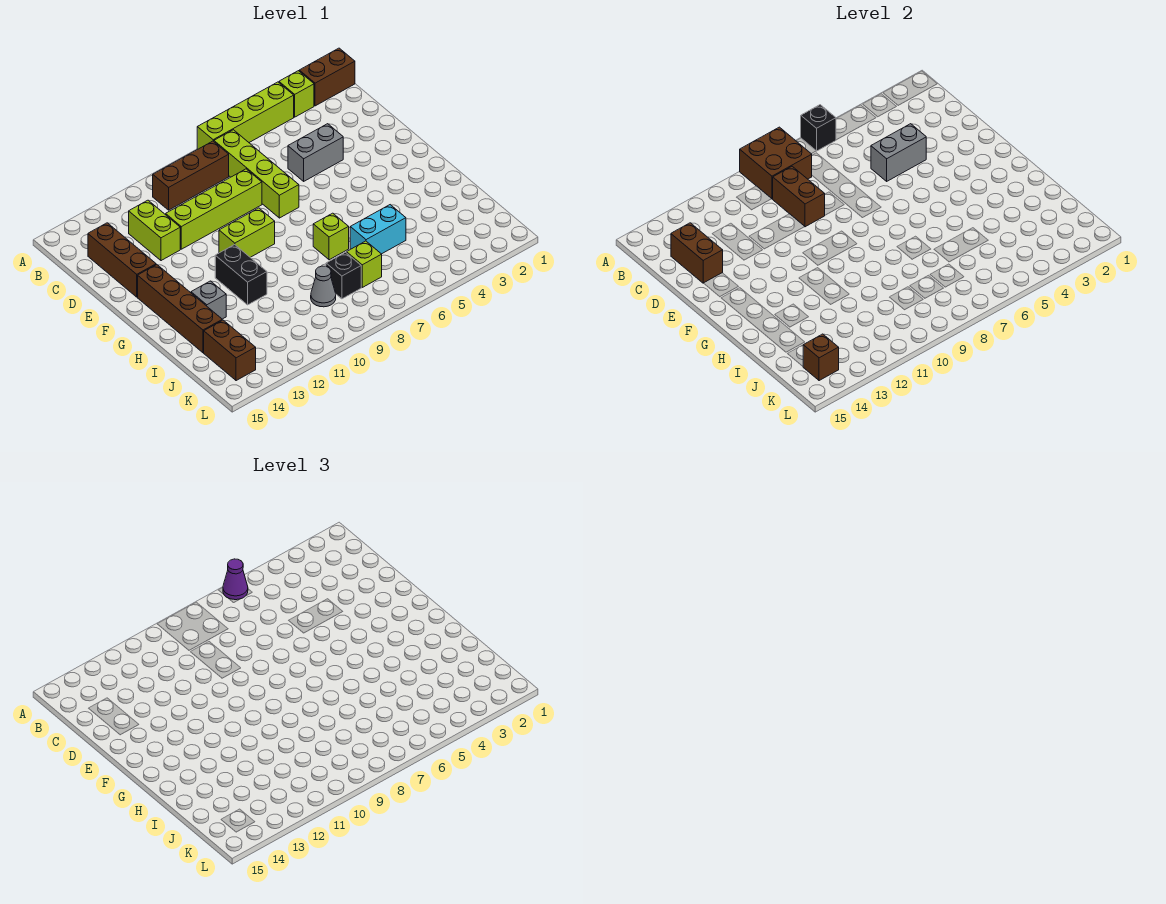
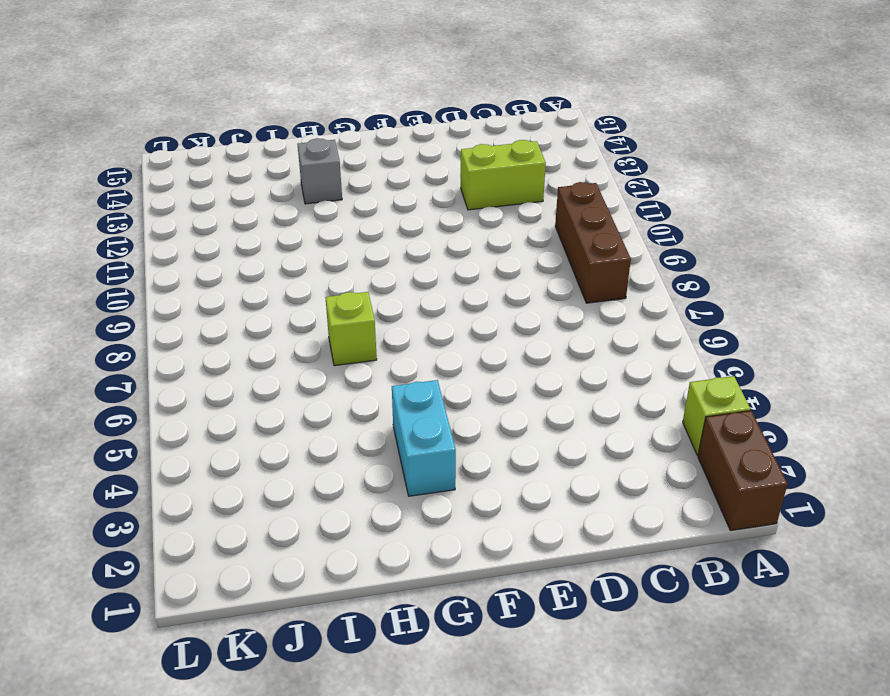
cyan 1x2 brick [392,380,456,496] -> cyan 1x2 brick moved to [350,205,406,254]
none -> lime 1x4 brick [197,82,294,149]
none -> lime 1x4 brick [214,130,299,218]
none -> brown 1x3 brick [88,223,156,297]

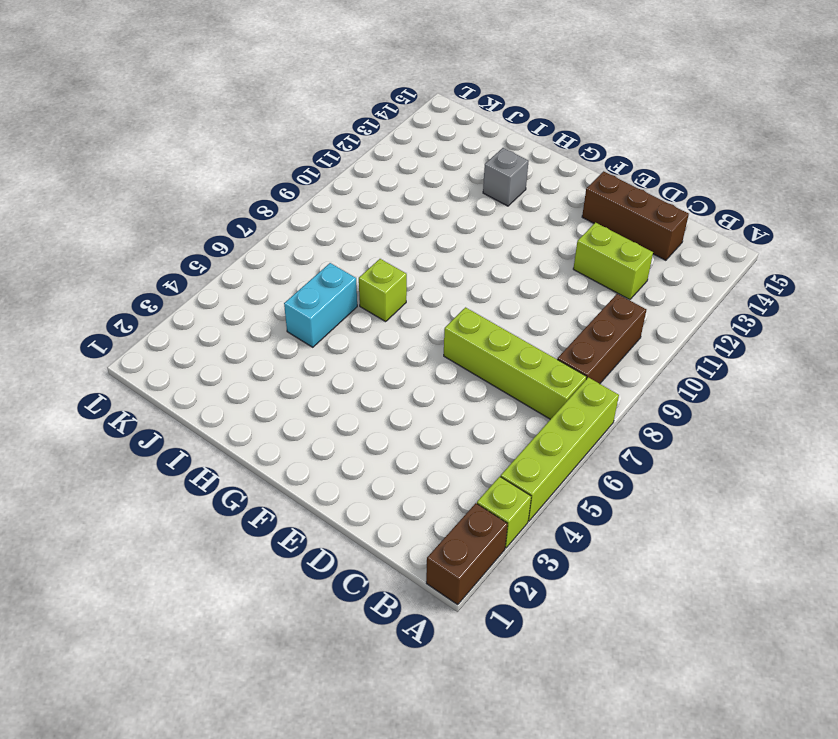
none -> grey 1x2 brick [288,124,343,181]
none -> lime 1x4 brick [165,169,262,249]
none -> lime 1x2 brick [219,208,275,257]

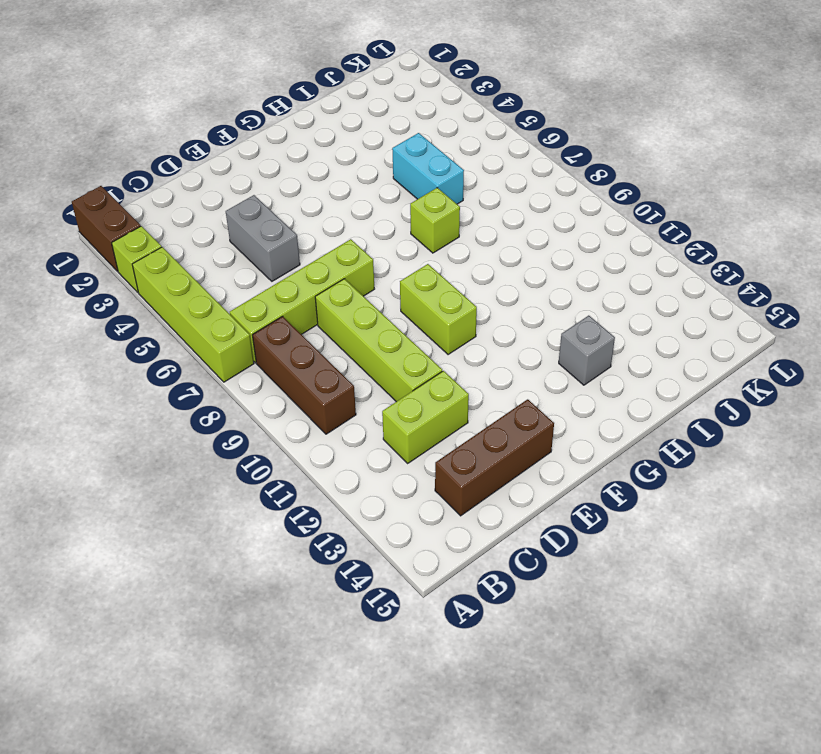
none -> brown 1x4 brick [138,265,222,353]
none -> black 1x2 brick [215,245,267,305]
none -> lime 1x1 brick [347,241,382,287]

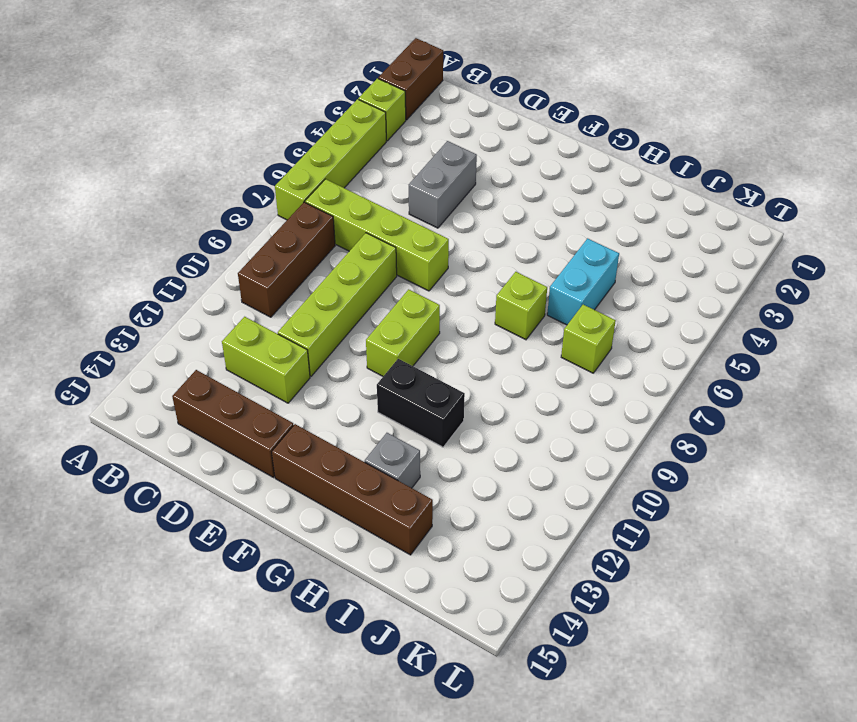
none -> black 1x1 brick [326,252,361,299]
none -> grey 1x1 cone [311,266,336,307]
none -> brown 1x2 brick [204,320,256,381]

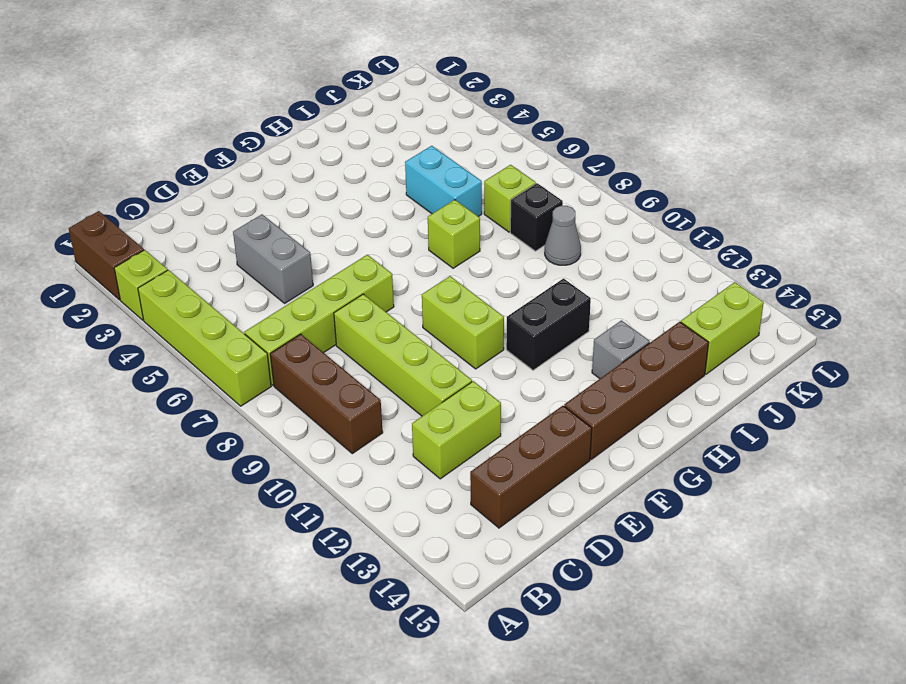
lime 1x2 brick [681,282,764,374] -> brown 1x2 brick [204,320,256,381]
none -> black 1x1 brick [801,105,836,151]
none -> brown 2x2 brick [740,127,812,199]
none -> brown 1x2 brick [773,166,825,227]

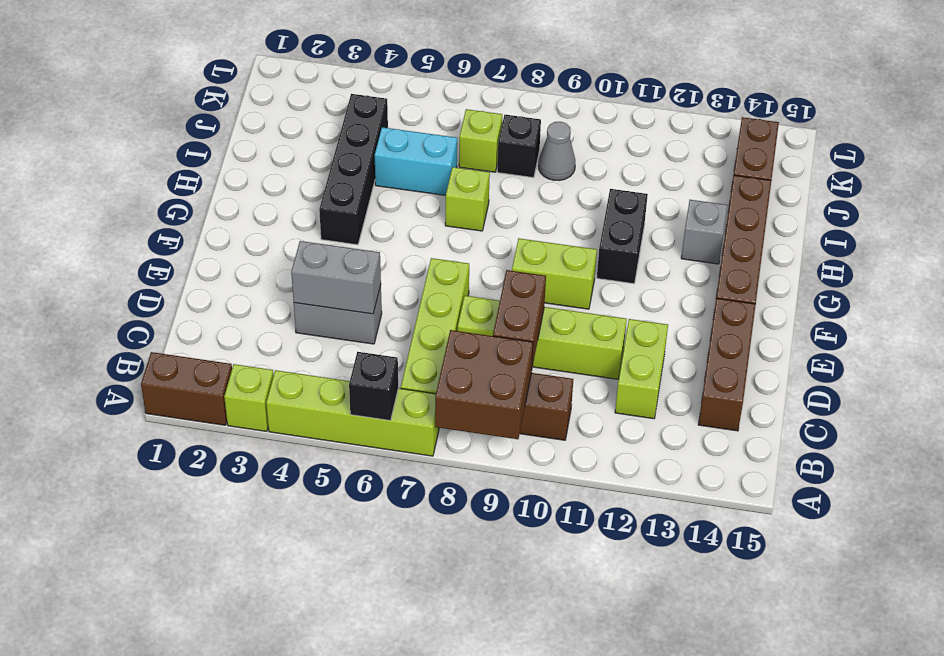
black 1x4 brick [319,94,388,245] -> none
none -> brown 1x2 brick [671,223,723,283]
none -> brown 1x1 brick [803,334,839,381]
none -> purple 1x1 cone [223,559,248,600]

